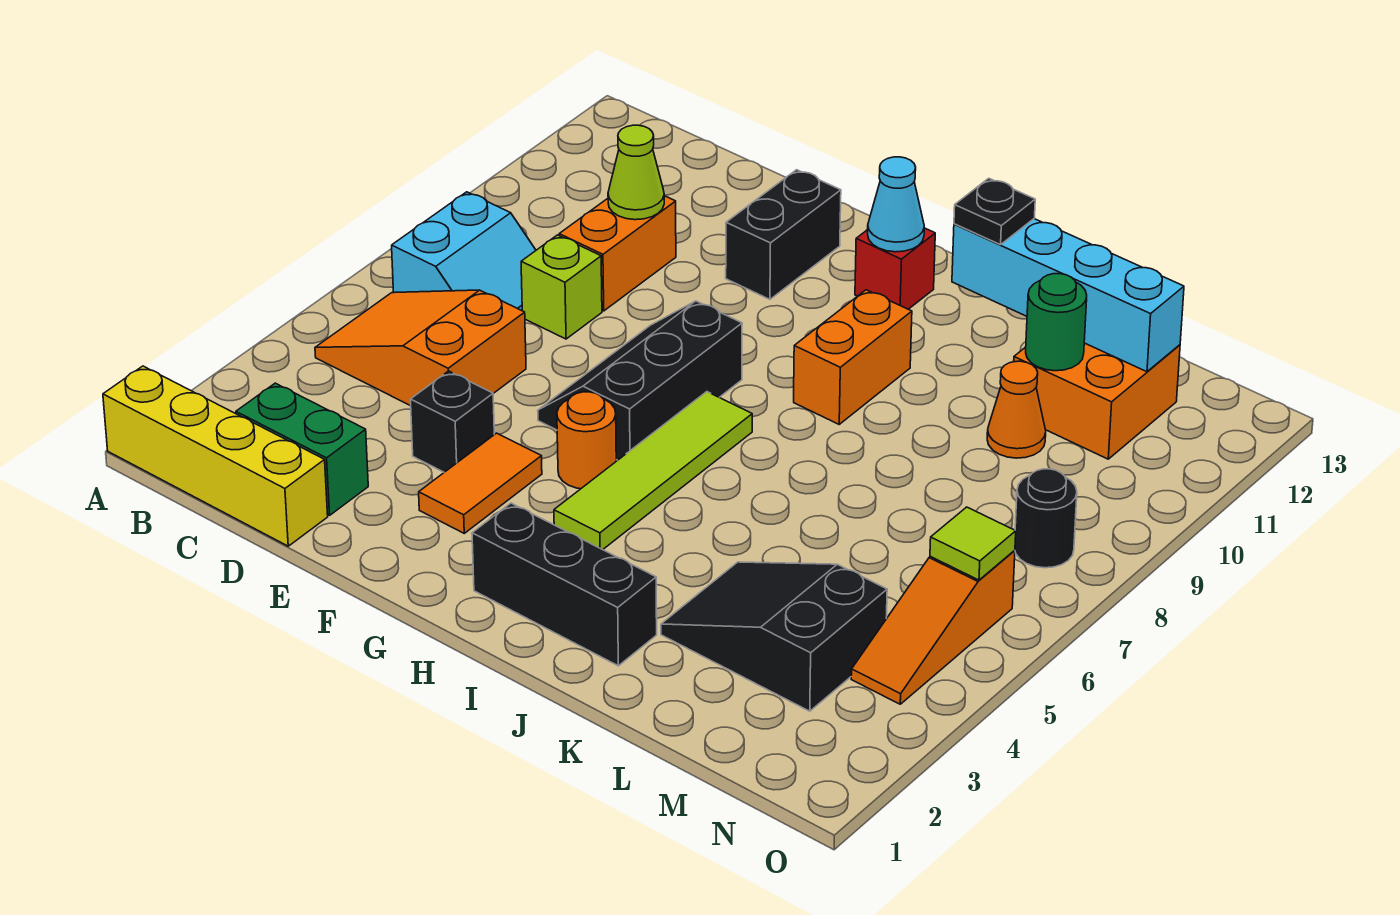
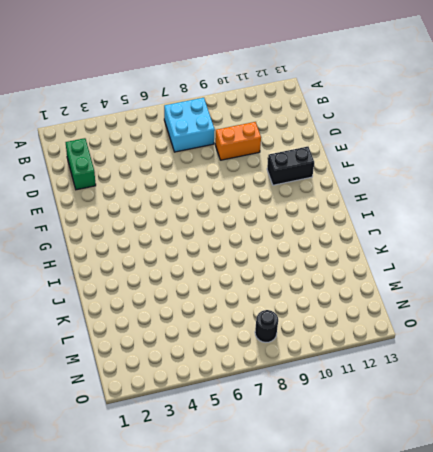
cyan 2x2 brick [164,98,215,152] -> cyan 2x2 slope [392,192,536,311]
none -> yellow 1x4 brick [103,366,328,546]
none -> orange 2x3 slope [315,290,526,406]
none -> lime 1x1 brick [521,235,602,339]

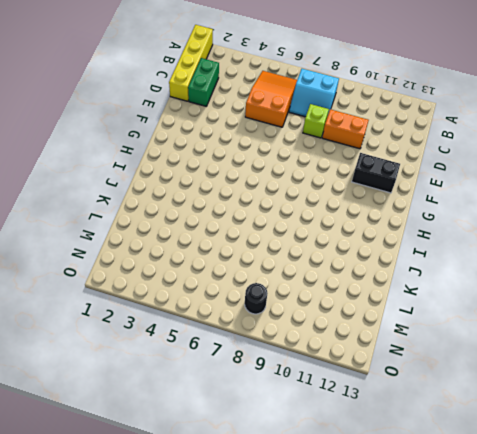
none -> black 1x1 brick [410,371,494,472]
none -> orange 1x2 tile [419,433,542,533]
none -> black 2x3 slope [538,301,742,460]

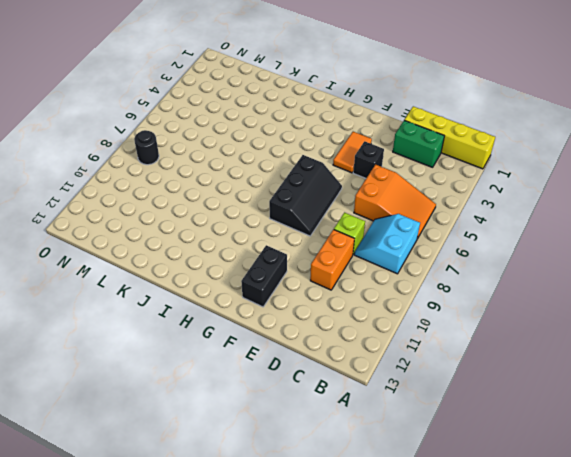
none -> orange 1x1 round brick [557,392,616,489]
none -> black 1x3 brick [472,503,657,666]
none -> lime 1x4 tile [554,392,752,550]

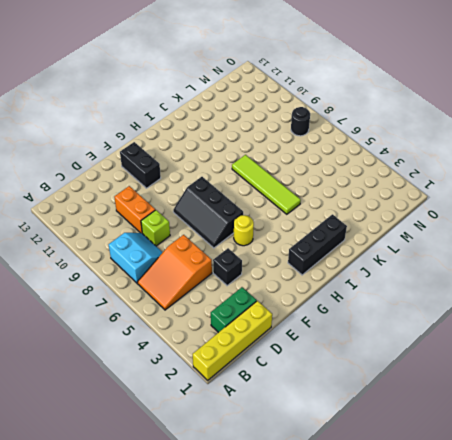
yellow 1x1 round brick [234,215,254,246] -> orange 1x1 round brick [557,392,616,489]
lime 1x4 tile [232,155,301,214] -> lime 1x4 tile moved to [554,392,752,550]
none -> orange 1x2 tile [419,433,542,533]
none -> red 1x1 brick [855,228,935,309]
none -> orange 1x2 brick [794,290,912,424]

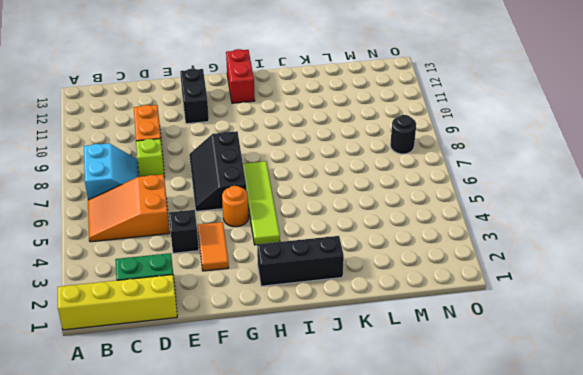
red 1x2 brick [226,49,255,103] -> red 1x1 brick [855,228,935,309]
none -> orange 1x2 brick [794,290,912,424]
none -> black 2x3 slope [661,562,887,711]
none -> orange 1x1 cone [987,361,1046,458]

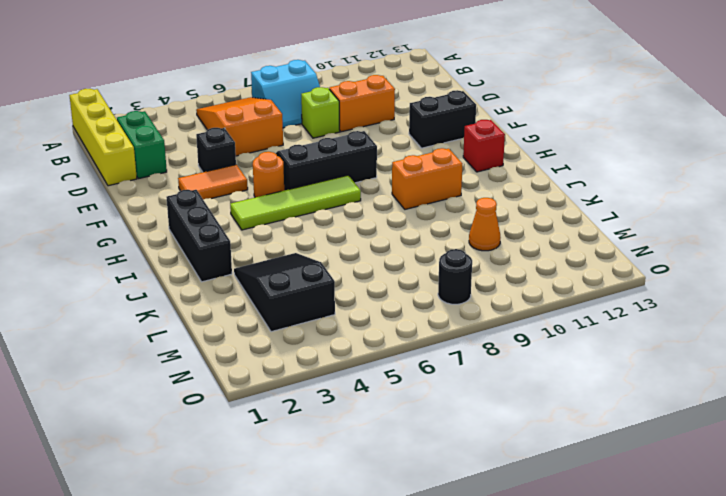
none -> orange 2x2 brick [1014,343,1180,459]
none -> orange 1x3 slope [851,550,1015,704]
none -> lime 1x1 cone [608,125,664,220]

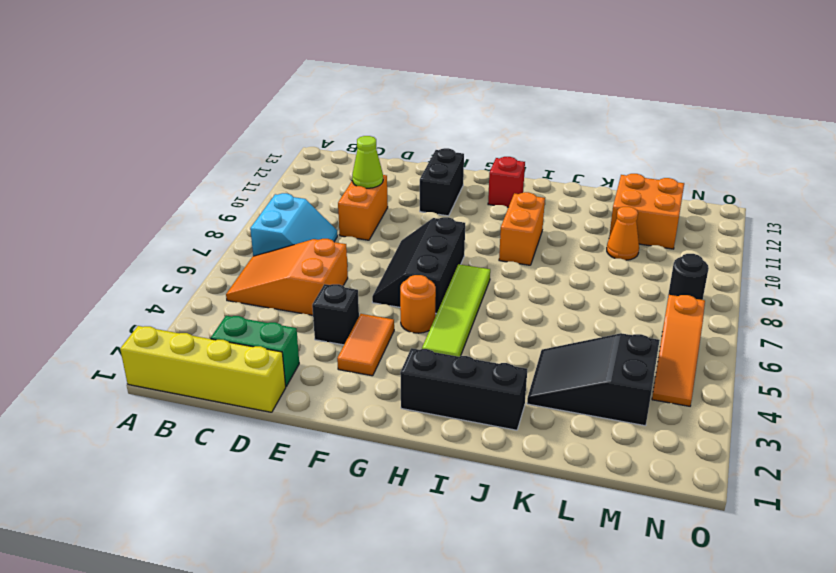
none -> lime 1x1 brick [521,235,602,339]
none -> cyan 1x1 cone [868,157,924,252]
none -> cyan 1x4 brick [952,219,1184,372]

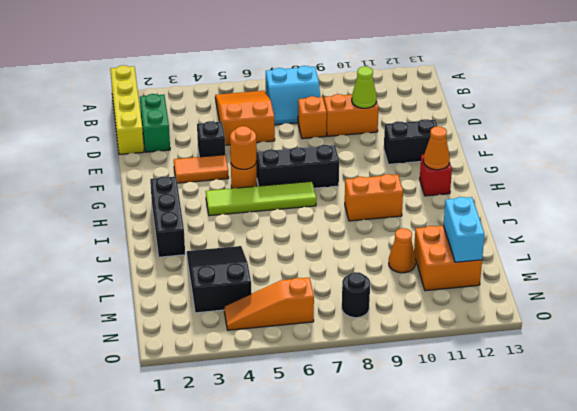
orange 1x1 brick [298,96,327,139] -> lime 1x1 brick [521,235,602,339]
orange 1x1 round brick [230,126,257,169] -> none
orange 1x1 cone [424,126,450,170] -> cyan 1x1 cone [868,157,924,252]
cyan 1x2 brick [443,197,485,262] -> cyan 1x4 brick [952,219,1184,372]
none -> green 1x1 round brick [1026,274,1087,371]
none -> lime 1x1 tile [930,507,1016,580]
none -> black 1x1 plate [954,178,1035,245]

